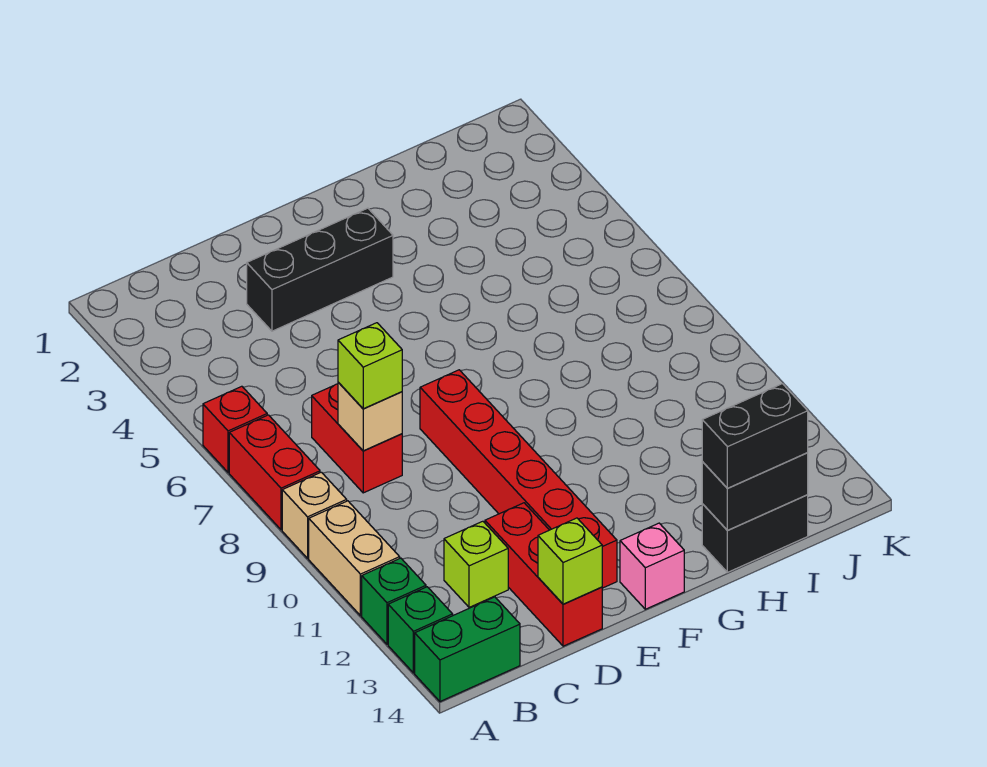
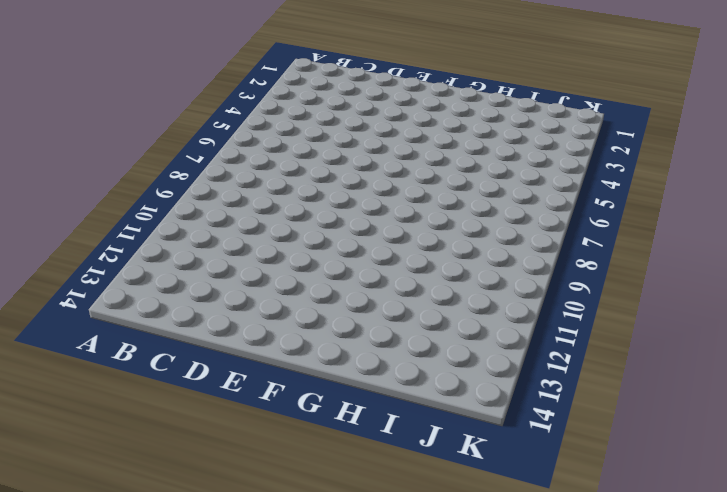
none -> red 1x1 brick [203,386,267,473]
none -> red 1x2 brick [229,415,320,530]
none -> tan 1x1 brick [282,472,347,558]

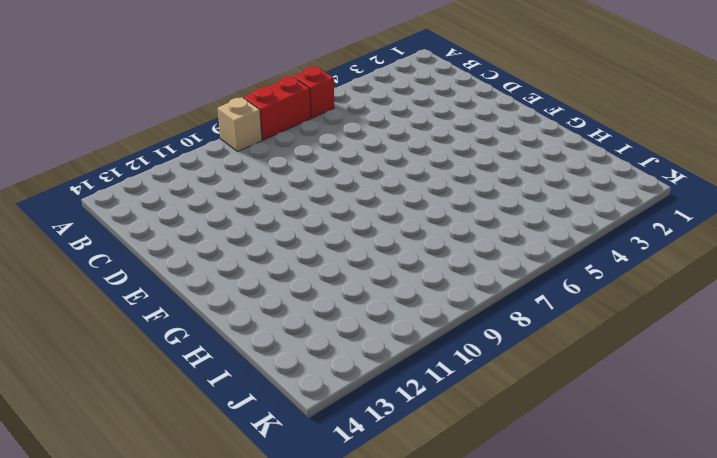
none -> tan 1x2 brick [309,501,400,616]
none -> green 1x1 brick [362,558,426,644]
none -> green 1x1 brick [388,587,453,673]

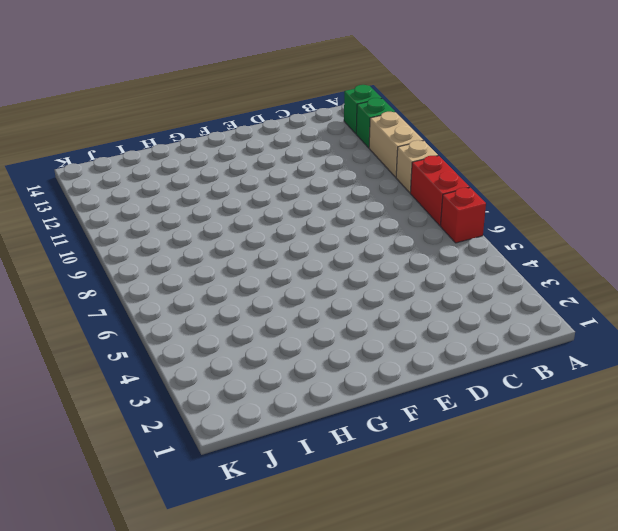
none -> green 1x2 brick [415,597,520,701]
none -> red 1x2 brick [312,384,402,493]
none -> lime 1x1 brick [444,521,508,607]

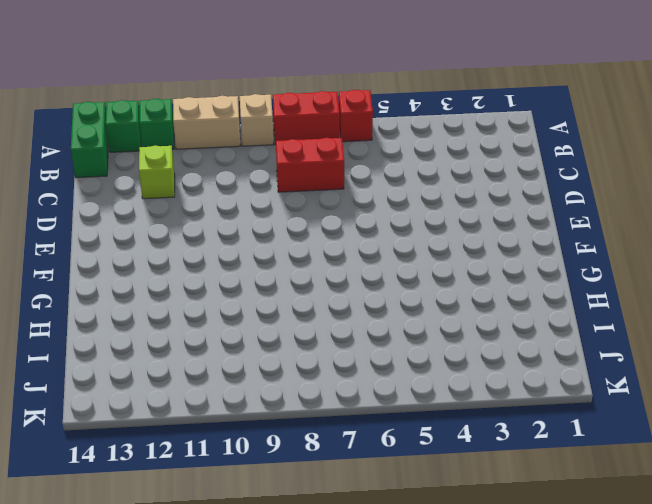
none -> black 1x3 brick [247,208,393,331]
none -> red 1x3 brick [485,503,602,646]
none -> red 1x6 brick [420,370,617,588]

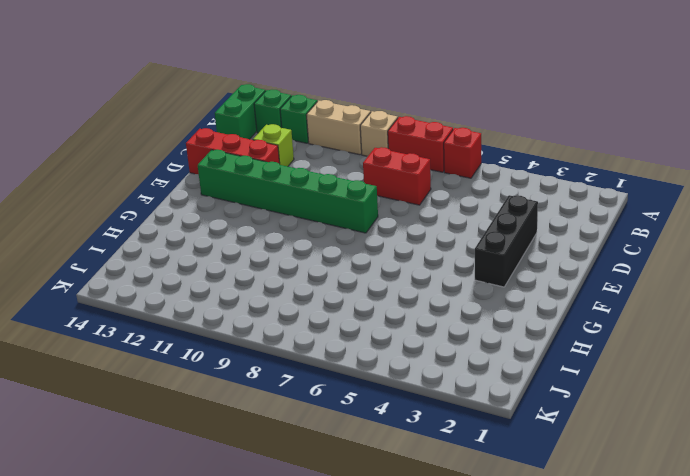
green 1x6 brick [198,150,378,233] -> red 1x6 brick [420,370,617,588]
none -> pink 1x1 brick [620,523,684,609]
none -> black 1x2 brick [702,495,808,572]
none -> tan 1x1 brick [338,382,402,451]

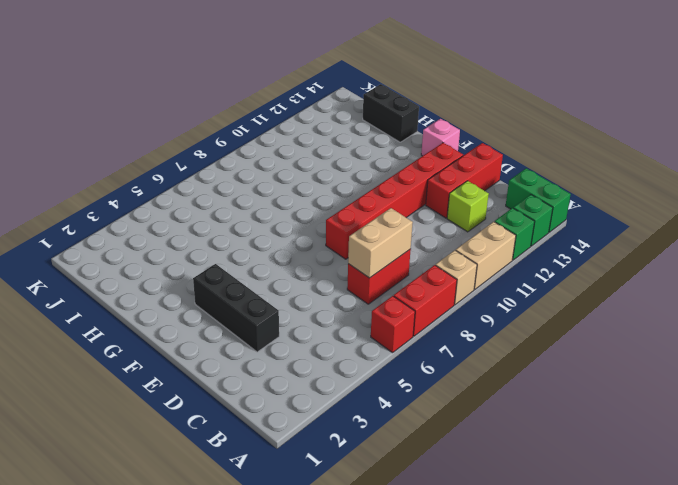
tan 1x2 brick [348,208,413,278] -> tan 1x1 brick [338,382,402,451]
none -> lime 1x1 brick [538,518,602,604]
none -> black 1x2 brick [702,453,808,531]
none -> lime 1x1 brick [338,323,402,409]

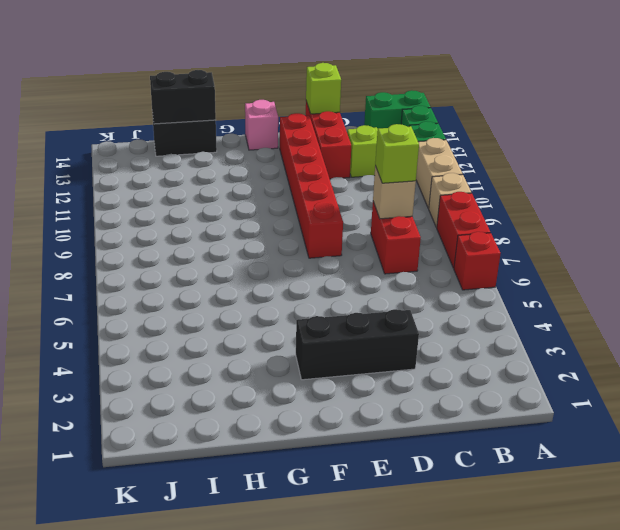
none -> black 1x2 brick [702,384,808,488]

